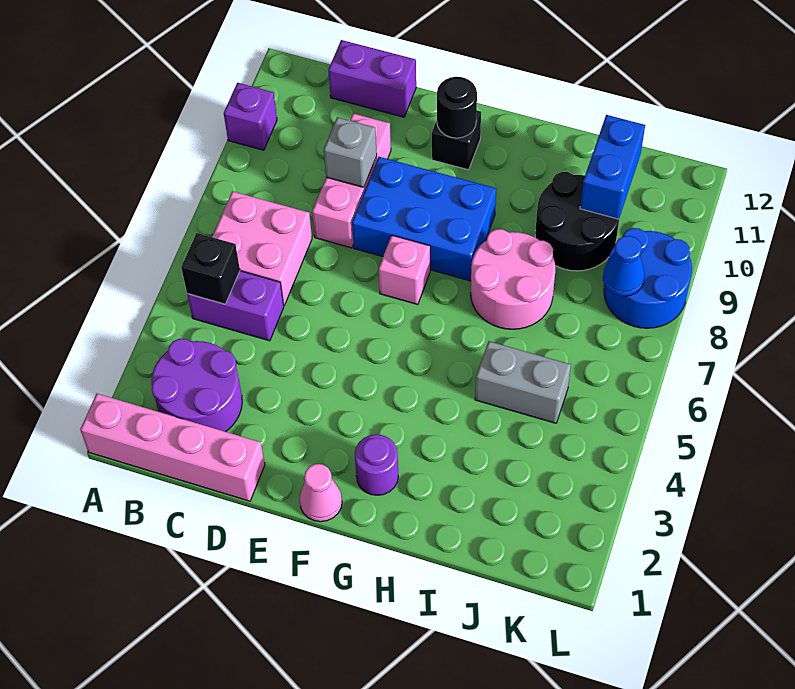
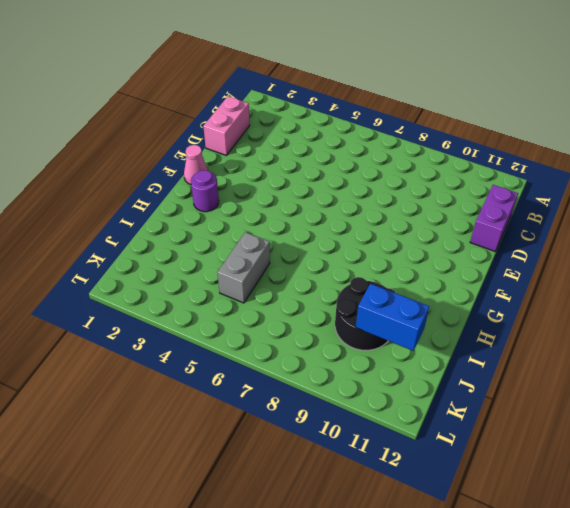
pink 1x2 brick [203,96,250,156] -> pink 1x4 brick [80,394,265,501]
none -> purple 1x1 brick [224,83,277,150]
none -> purple 2x2 round brick [152,339,242,432]
none -> purple 1x2 brick [187,271,284,341]

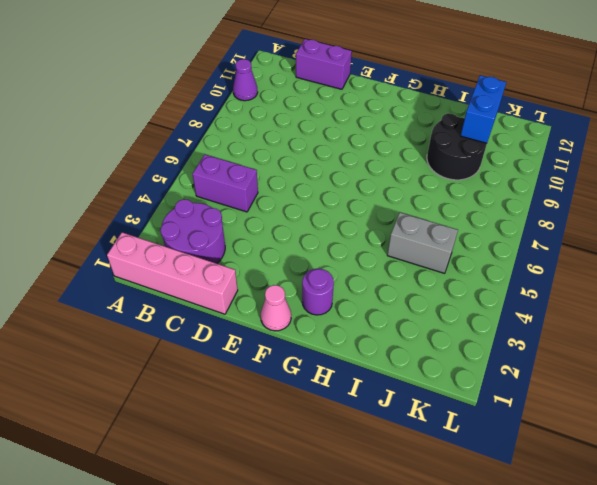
purple 1x1 cone [233,59,258,101] -> purple 1x1 brick [224,83,277,150]
none -> pink 2x2 brick [212,191,312,305]
none -> pink 1x3 brick [312,113,391,248]
none -> blue 2x3 brick [352,157,496,281]

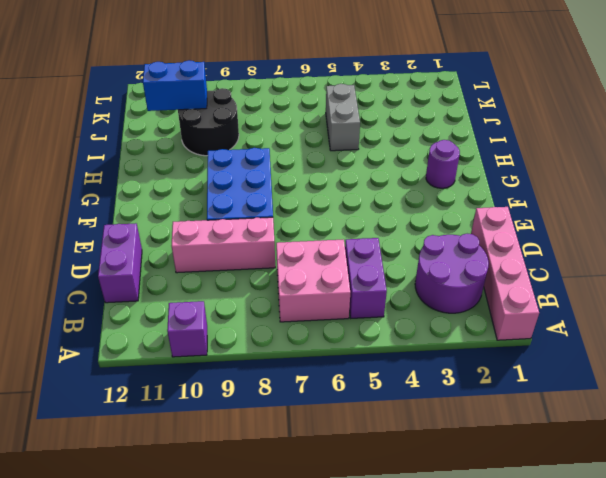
none -> pink 1x1 cone [299,464,342,522]
none -> pink 1x1 brick [379,235,430,305]
none -> black 1x1 brick [432,111,481,170]

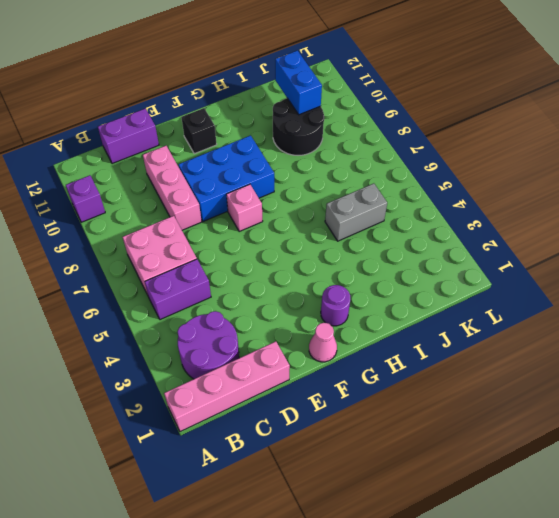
none -> pink 2x2 round brick [471,229,555,329]
none -> blue 2x2 round brick [604,228,692,328]
none -> black 1x1 brick [181,233,240,304]

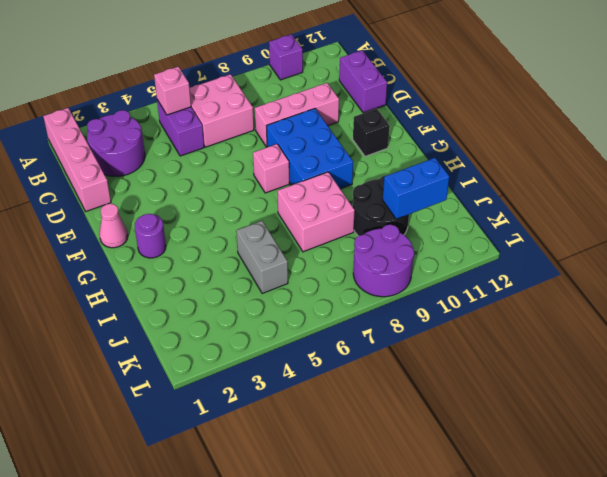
pink 1x1 brick [154,67,191,115] -> black 1x1 brick [181,233,240,304]
pink 2x2 brick [278,172,355,252] -> pink 2x2 round brick [471,229,555,329]
purple 2x2 round brick [353,225,414,297] -> blue 2x2 round brick [604,228,692,328]
none -> grey 1x1 brick [324,117,377,187]
none -> black 1x1 round brick [437,77,477,138]
none -> blue 1x1 cone [603,236,645,296]

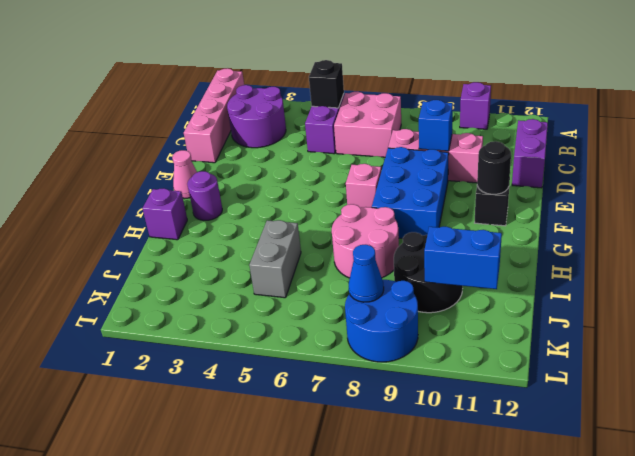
blue 1x1 brick [419,100,453,151] -> grey 1x1 brick [324,117,377,187]
purple 1x1 brick [143,188,187,240] -> none

